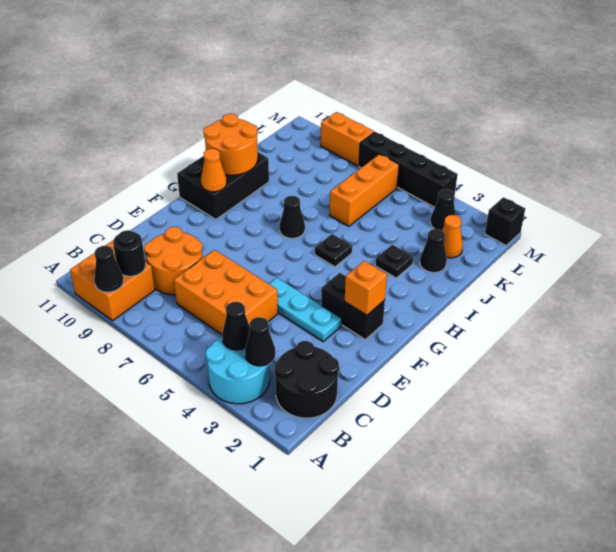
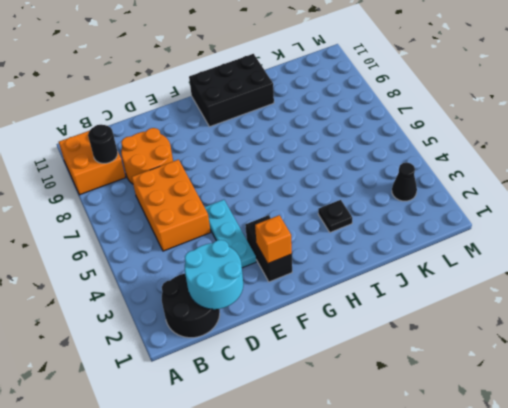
cyan 2x2 round brick [185,240,243,309] -> cyan 2x2 round brick moved to [206,337,270,404]
none -> black 1x1 plate [315,234,352,267]
none -> black 1x1 cone [279,196,305,238]
none -> black 1x1 cone [420,229,447,273]

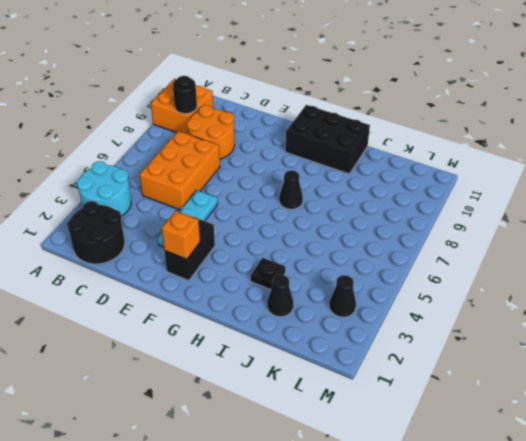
none -> black 1x1 plate [315,234,352,267]
none -> orange 1x3 brick [329,154,399,226]
none -> orange 1x1 cone [442,215,463,258]

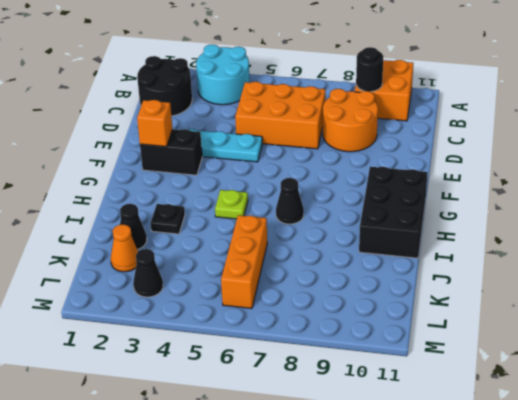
lime 1x1 plate [215,190,248,219] -> black 1x1 plate [315,234,352,267]
none -> black 1x1 brick [485,197,525,245]
none -> black 1x4 brick [359,132,458,207]
none -> orange 1x2 brick [321,112,374,166]

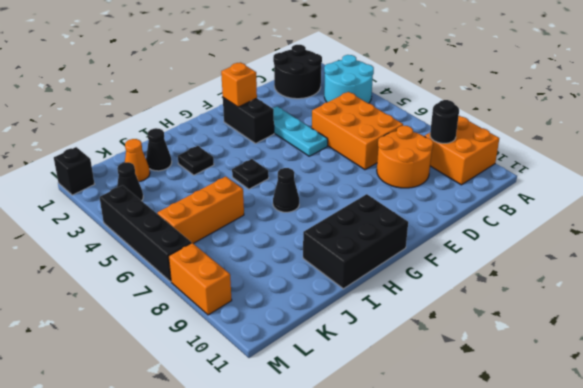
none -> black 1x1 cone [94,246,124,292]
none -> black 1x1 cone [245,317,275,366]
none -> black 1x1 cone [222,302,250,350]

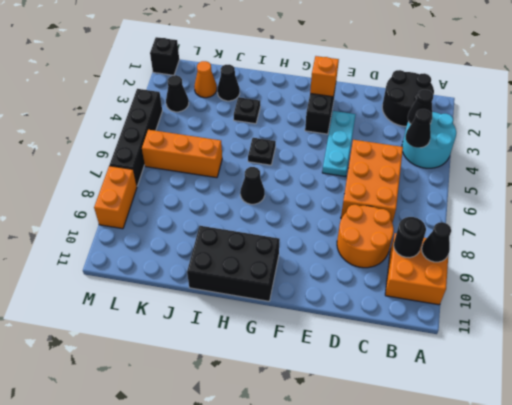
none -> orange 1x1 cone [201,149,227,192]
none -> orange 2x2 round brick [204,114,258,175]

